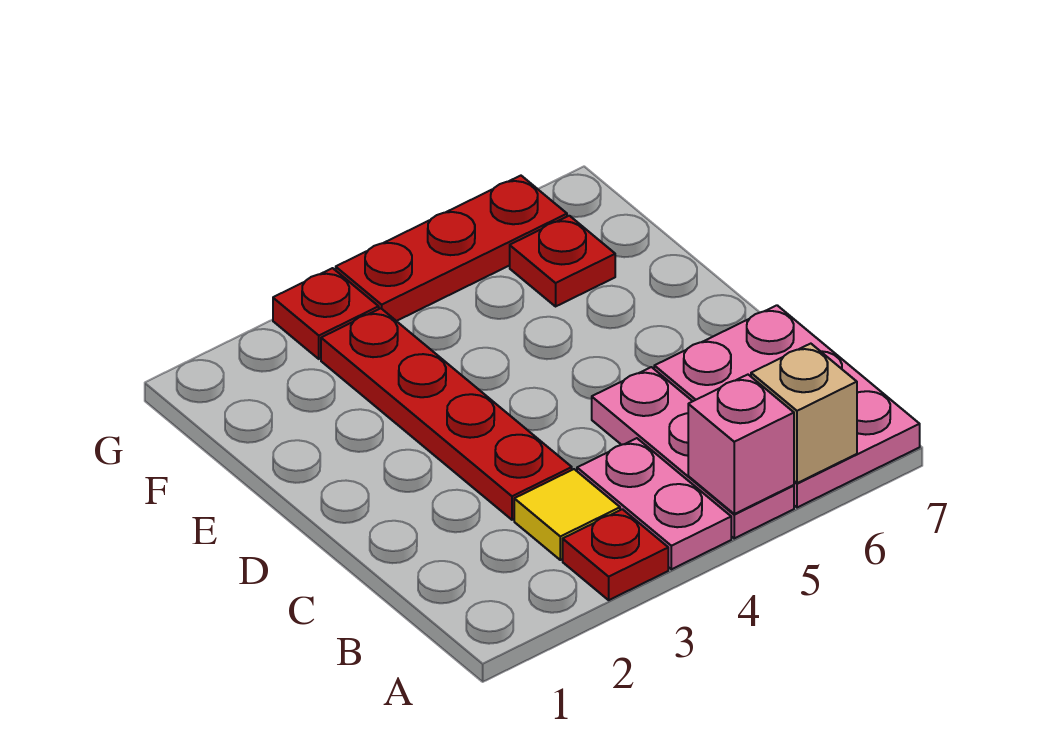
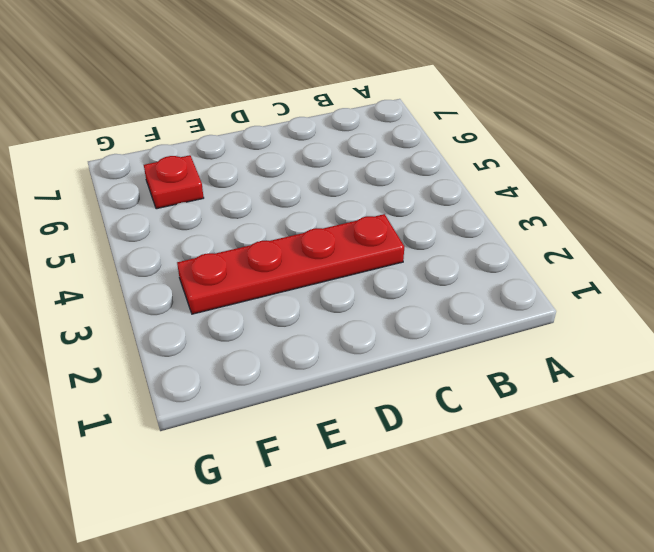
none -> red 1x1 plate [563,509,668,600]
none -> pink 1x2 plate [577,438,731,569]

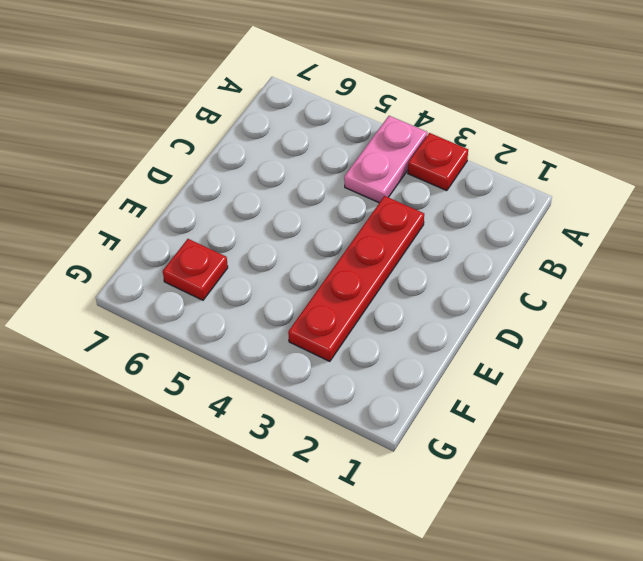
none -> pink 1x3 plate [592,367,794,538]
none -> pink 2x3 plate [654,305,920,508]

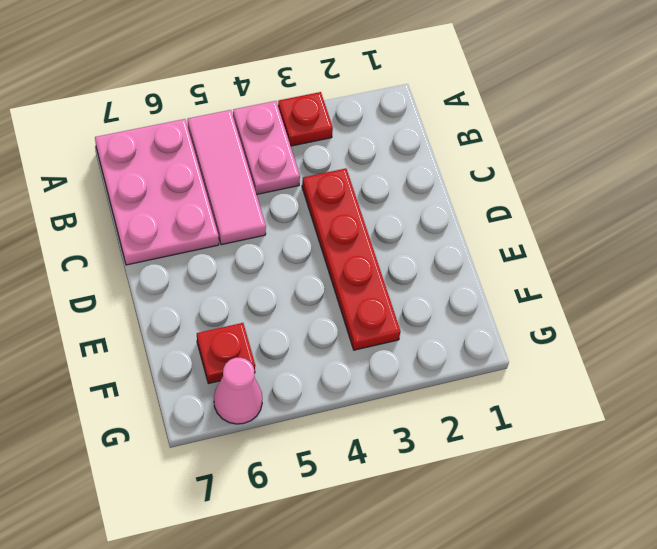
pink 1x3 tile [188,110,266,245] -> pink 1x3 plate [592,367,794,538]
pink 1x1 cone [214,358,262,424] -> red 1x3 plate [336,176,567,321]
none -> yellow 1x1 tile [514,469,620,560]
none -> red 1x1 plate [273,268,379,359]

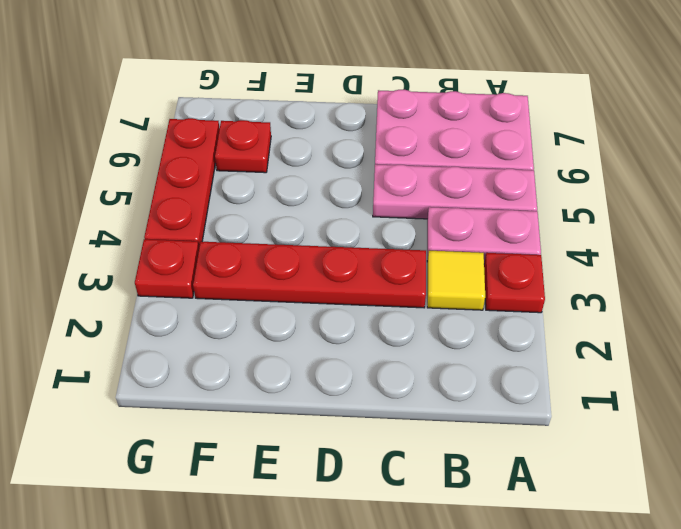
none -> pink 1x1 brick [688,375,794,514]
none -> tan 1x1 brick [751,344,857,483]

